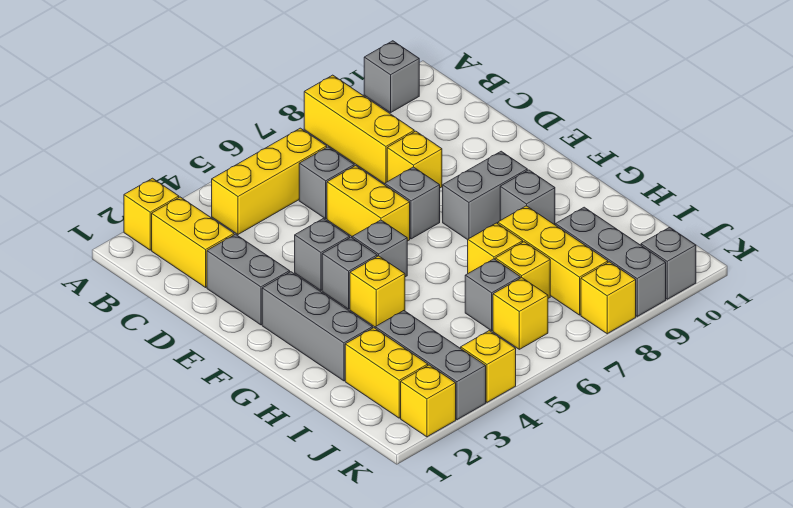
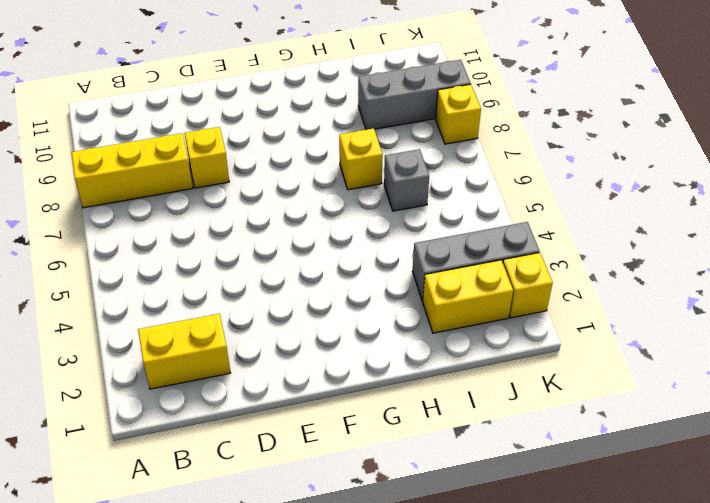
none -> yellow 1x1 brick [124,178,179,250]
none -> grey 1x1 brick [364,41,419,113]
none -> yellow 1x3 brick [212,128,327,234]

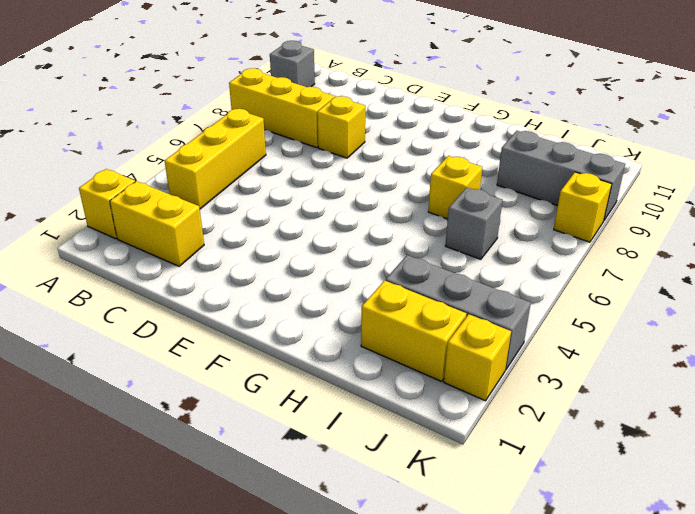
none -> grey 1x1 brick [299,147,354,219]
none -> grey 1x2 brick [207,234,290,325]
none -> yellow 1x2 brick [327,166,410,241]

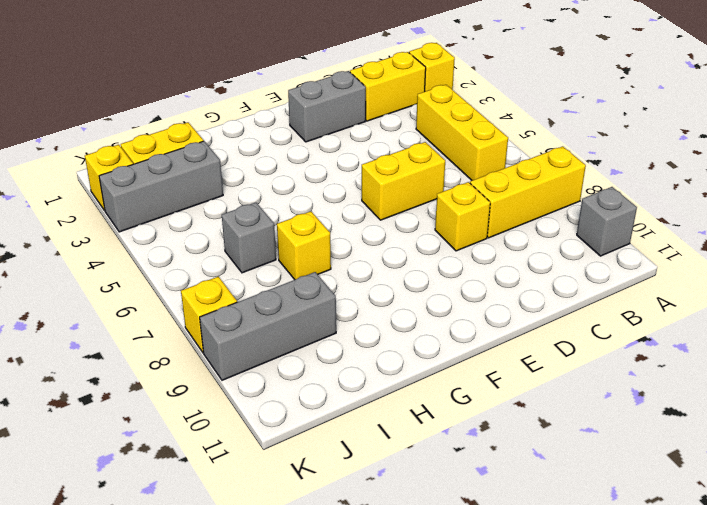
none -> grey 1x1 brick [299,147,354,219]
none -> grey 1x1 brick [295,219,350,290]
none -> grey 1x1 brick [385,167,440,239]

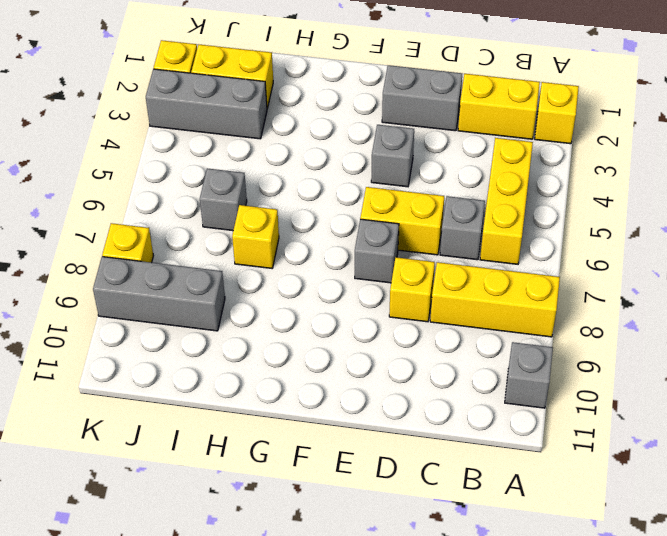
none -> grey 1x3 brick [262,272,373,381]
none -> grey 1x1 brick [322,237,377,309]
none -> grey 1x1 brick [352,220,407,277]

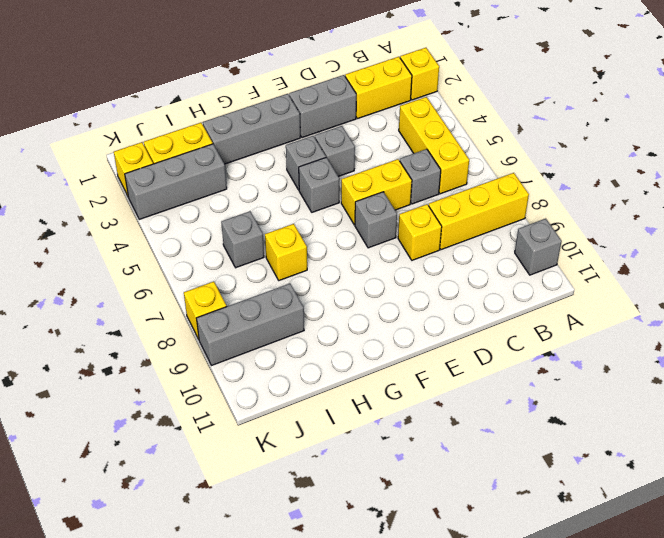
none -> grey 1x2 brick [443,151,527,240]
none -> yellow 1x1 brick [350,256,405,327]
none -> grey 1x1 brick [500,170,555,225]

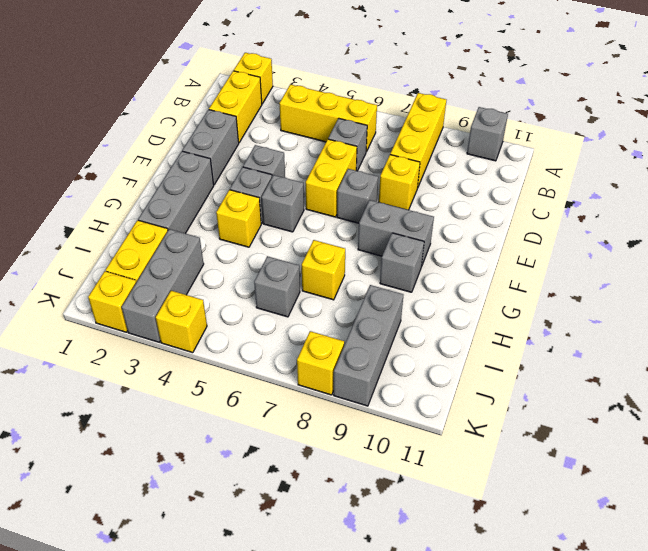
none -> yellow 1x3 brick [498,206,608,315]
none -> yellow 1x1 brick [495,242,550,298]
none -> yellow 1x1 brick [493,278,548,349]

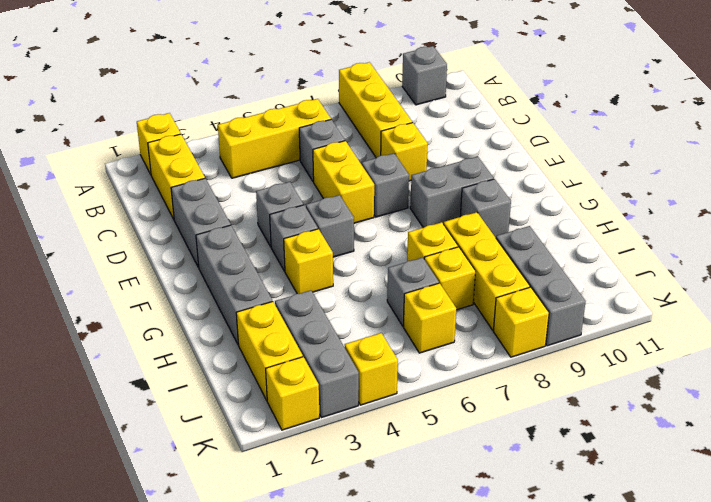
none -> grey 1x1 brick [641,227,696,299]

